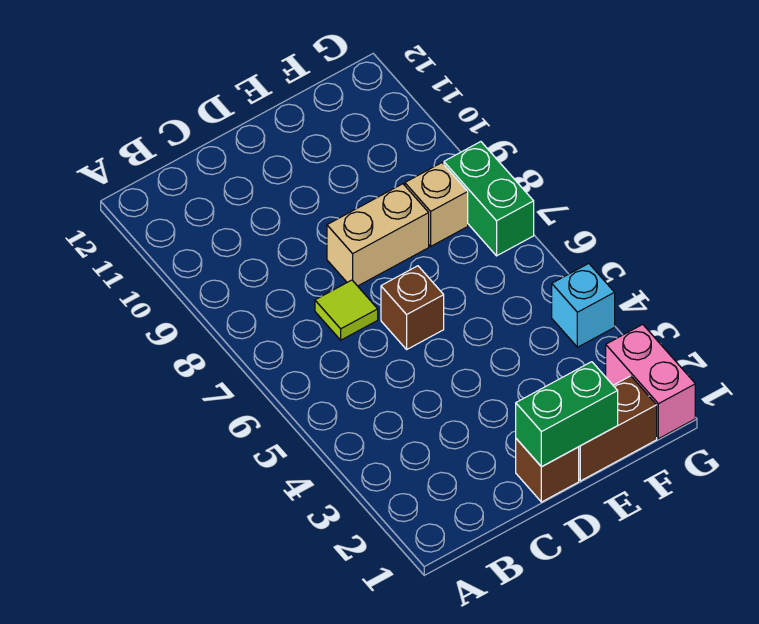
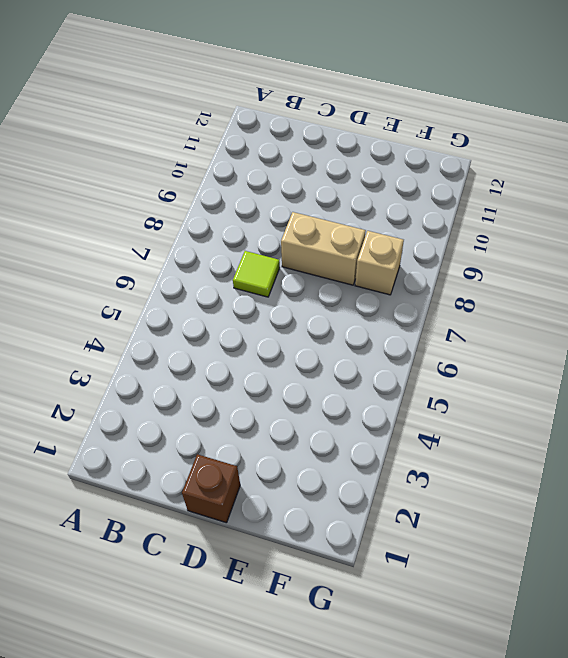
none -> brown 1x1 brick [381,266,444,349]
none -> brown 1x2 brick [579,376,657,481]

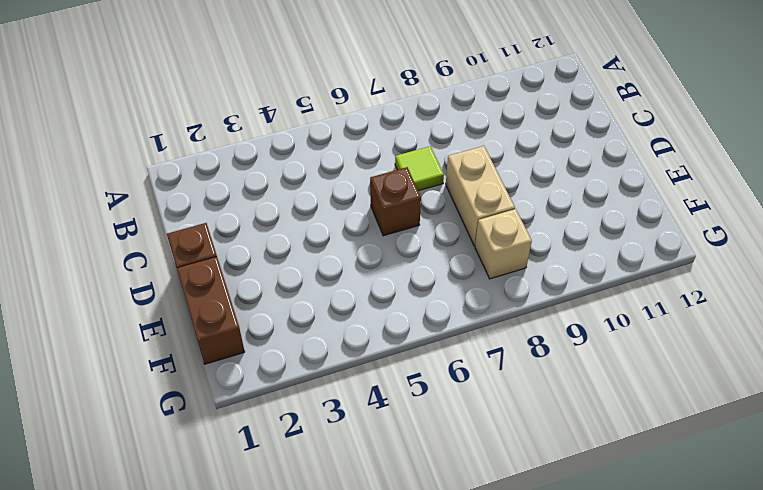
none -> pink 1x2 brick [606,324,695,439]
none -> cyan 1x1 brick [552,264,615,347]

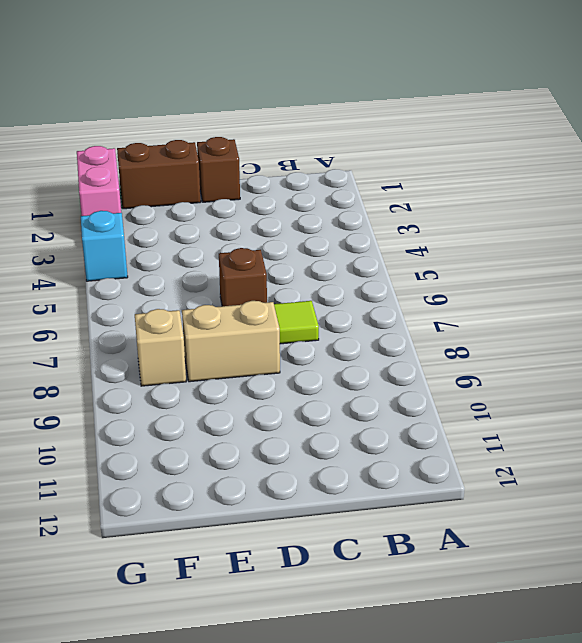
none -> green 1x2 brick [444,142,534,256]
none -> green 1x2 brick [516,362,618,467]

